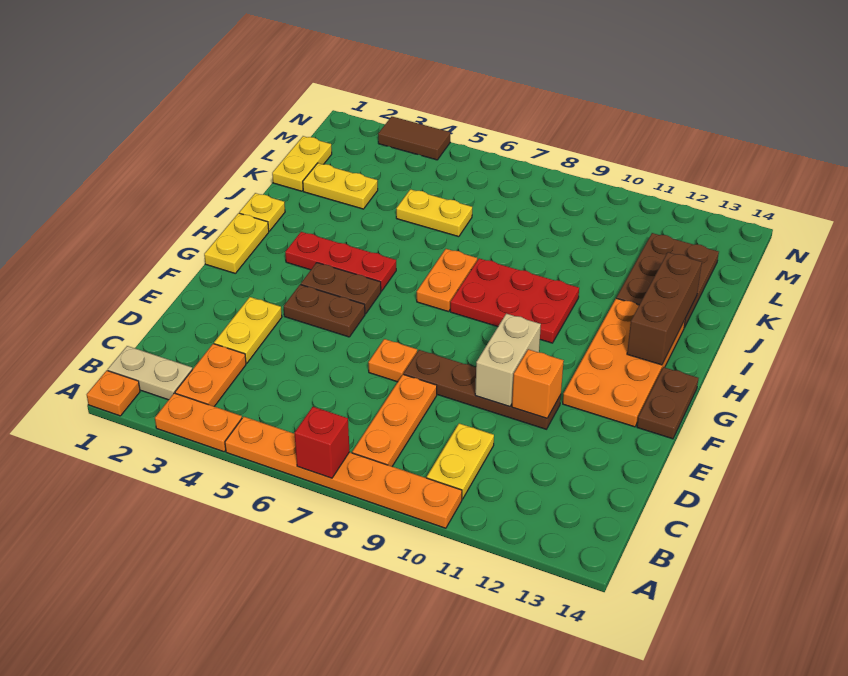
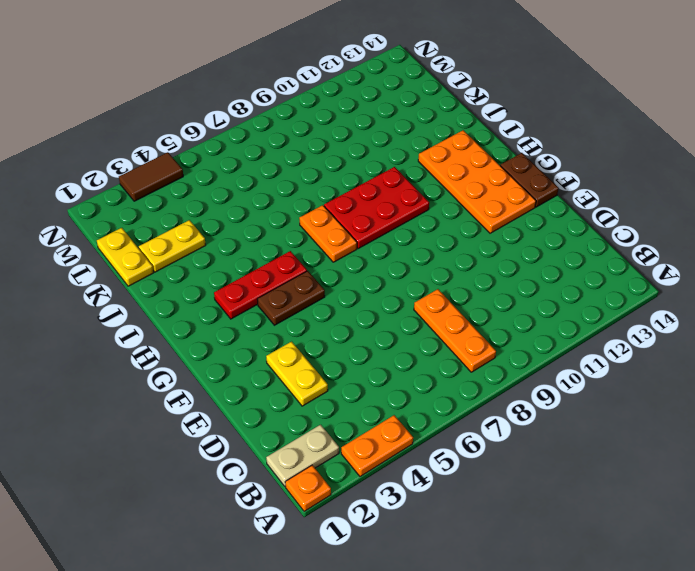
none -> orange 1x6 plate [225,417,462,528]
none -> orange 1x2 plate [175,344,246,406]
none -> yellow 1x2 plate [427,423,494,499]

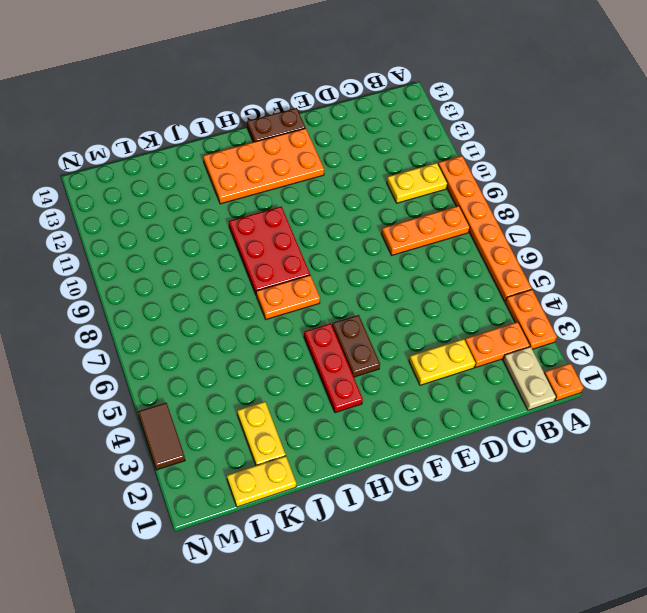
none -> orange 1x1 plate [368,339,417,382]
none -> brown 1x4 plate [404,350,561,429]
none -> brown 1x2 plate [284,285,365,337]

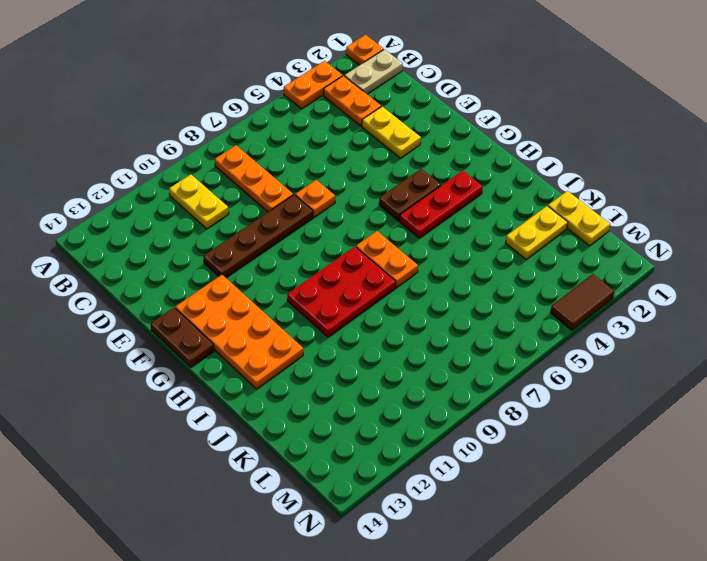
none -> orange 1x6 plate [225,417,462,528]
none -> brown 1x2 plate [284,285,365,337]
none -> yellow 1x2 plate [204,213,269,273]

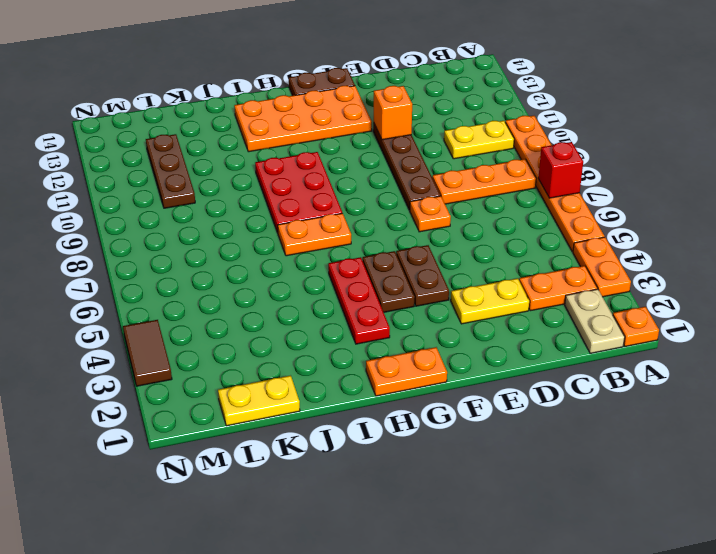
orange 1x2 plate [366,347,447,396] -> yellow 1x2 plate [204,213,269,273]
brown 1x3 plate [146,134,195,208] -> brown 2x3 plate [616,233,719,328]
none -> yellow 1x1 plate [239,193,285,231]
none -> yellow 1x2 plate [303,163,378,209]
none -> yellow 1x2 plate [396,189,472,237]

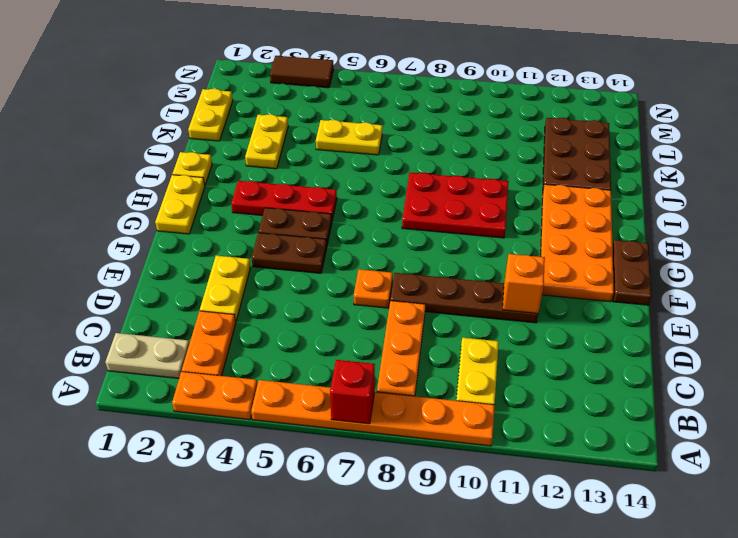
yellow 1x2 plate [245,114,288,169] -> yellow 1x2 plate turned to [303,163,378,209]
none -> orange 1x1 plate [87,370,140,416]
none -> orange 1x2 plate [417,249,477,312]
none -> tan 1x2 brick [475,314,541,407]

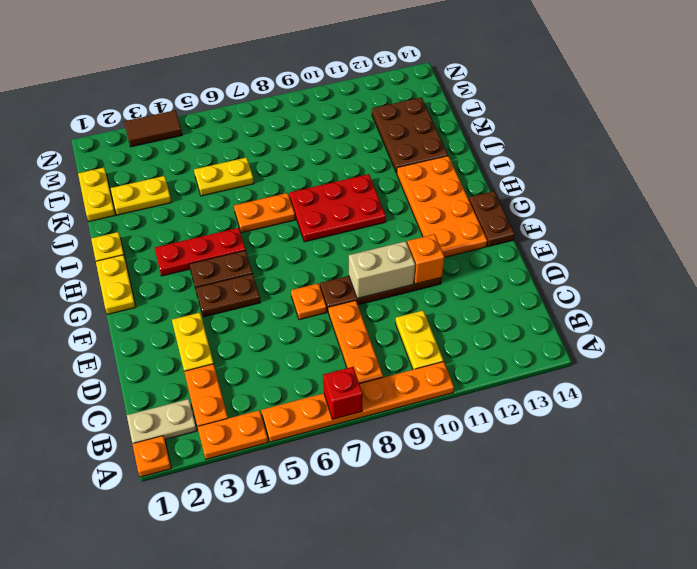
tan 1x2 brick [349,241,415,299] -> tan 1x2 brick turned to [475,314,541,407]
orange 1x2 plate [234,193,295,233] -> orange 1x2 plate turned to [417,249,477,312]
none -> brown 1x3 brick [627,252,702,365]

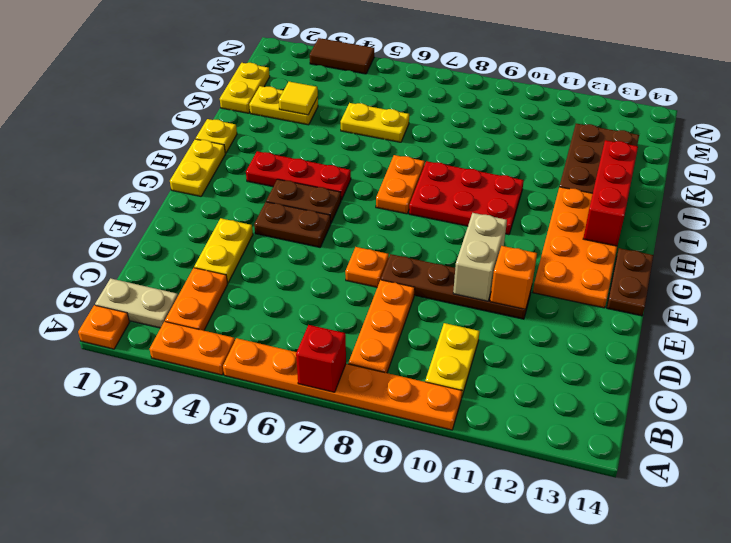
red 1x3 brick [583,140,638,246] -> brown 1x3 brick [627,252,702,365]
yellow 1x1 tile [279,82,318,115] -> none

